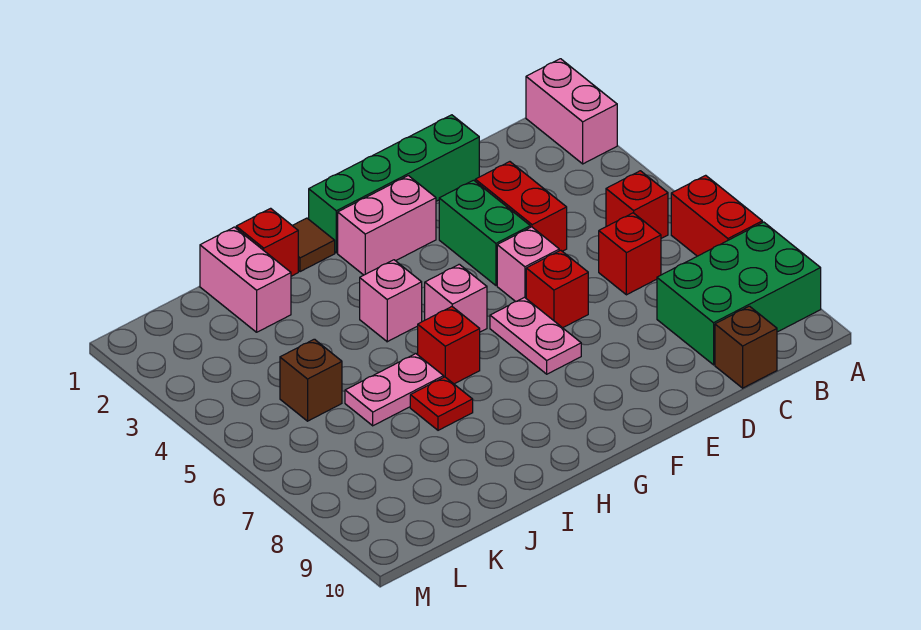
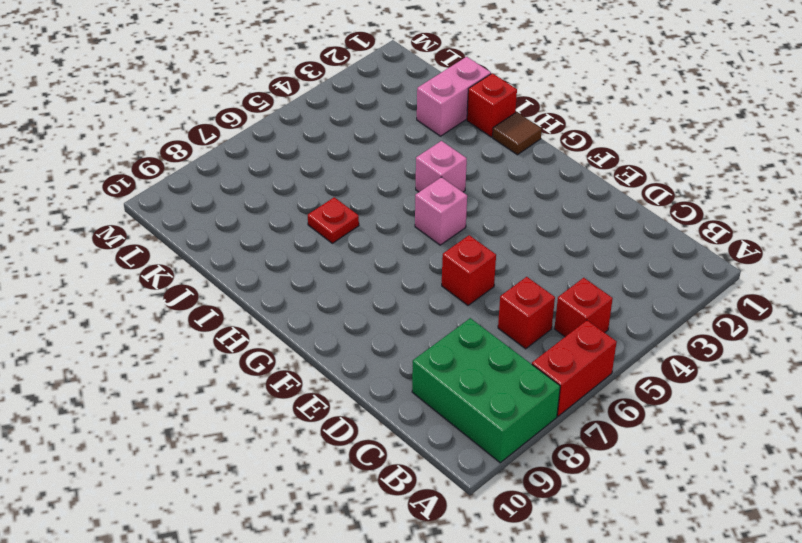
none -> pink 1x2 brick [526,59,617,164]
none -> brown 1x1 brick [715,306,777,388]
none -> green 1x4 brick [309,115,479,253]

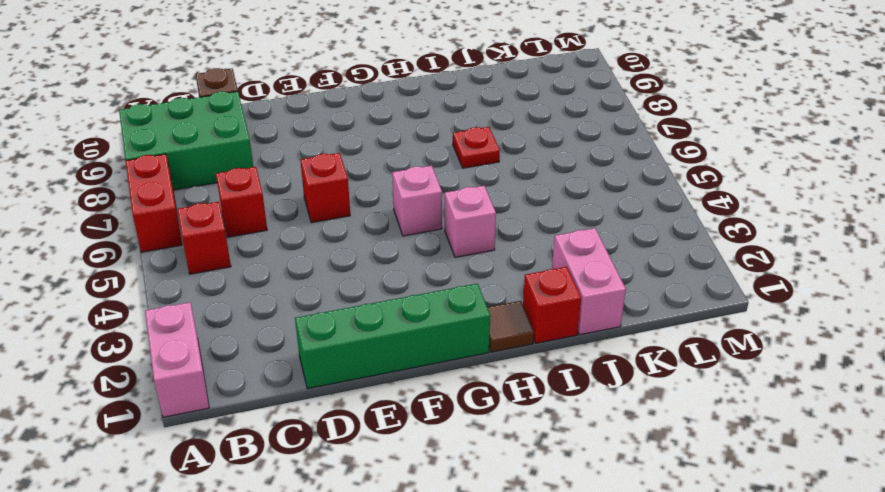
none -> red 1x2 brick [475,162,567,251]
none -> green 1x2 brick [439,180,530,285]
none -> pink 1x1 brick [497,227,559,302]

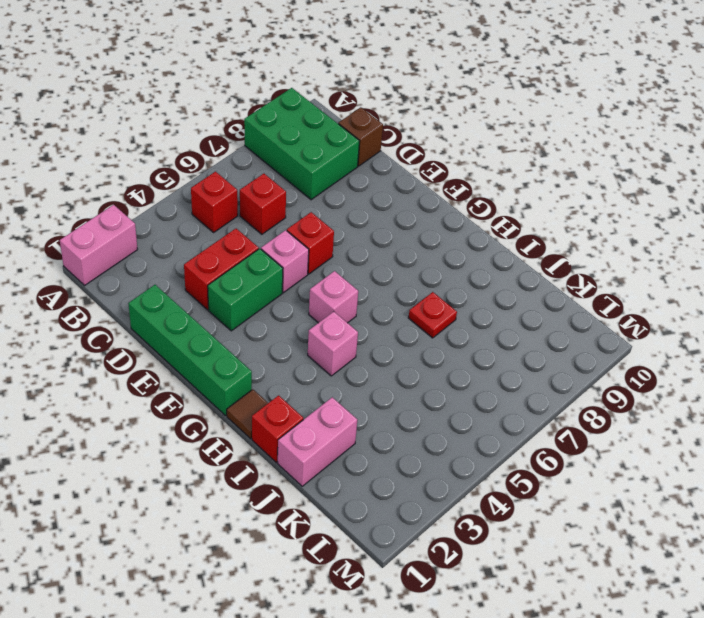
none -> red 1x2 brick [671,175,762,256]
none -> pink 1x2 brick [338,176,436,275]
none -> pink 1x2 plate [490,297,581,374]

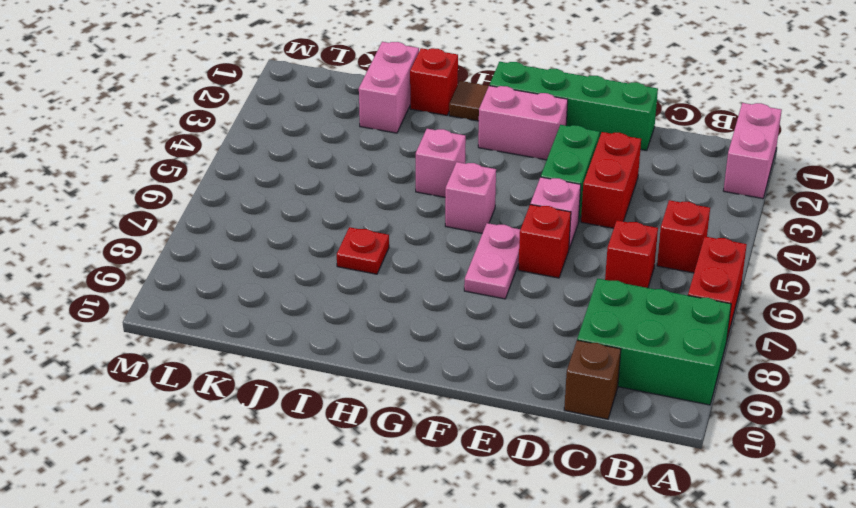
none -> red 1x1 brick [418,307,480,384]
none -> pink 1x2 plate [345,354,444,426]
none -> brown 1x1 brick [280,339,342,421]

